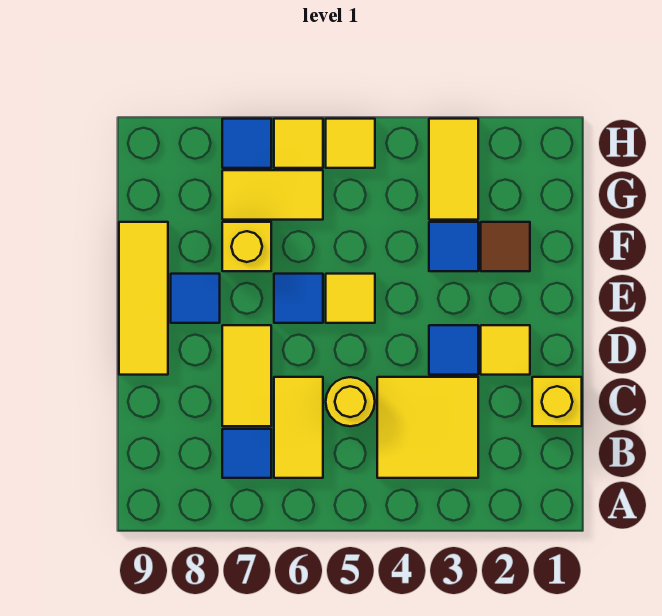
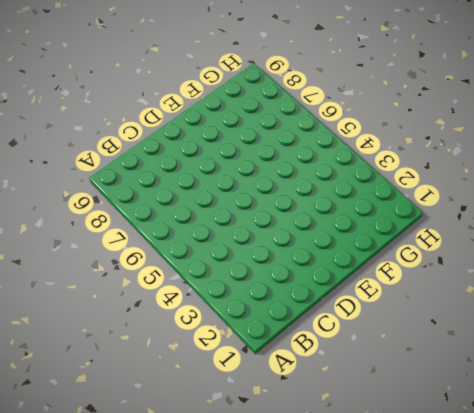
none -> yellow 2x2 tile [377,377,478,478]
none -> yellow 1x2 tile [274,377,323,478]
none -> blue 1x1 tile [222,429,271,478]

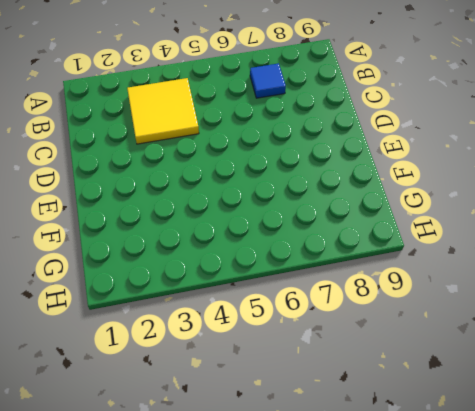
none -> yellow 1x2 tile [274,377,323,478]
none -> yellow 1x1 brick [532,377,582,426]
none -> yellow 1x1 round brick [326,377,375,426]

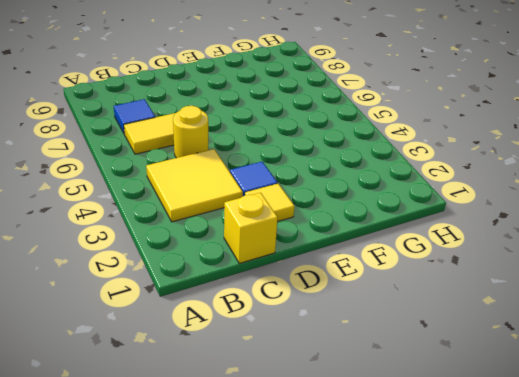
none -> yellow 1x2 tile [222,325,271,426]
none -> yellow 1x3 tile [119,222,168,375]
none -> yellow 1x1 tile [326,274,375,323]

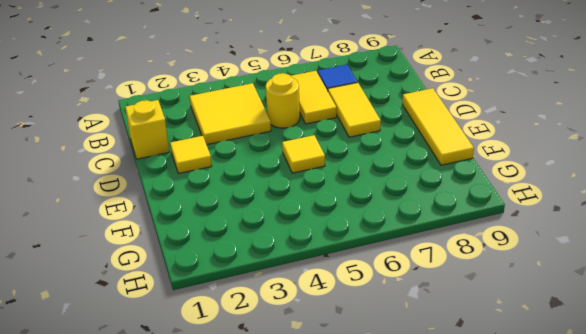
none -> blue 1x1 tile [429,325,478,375]
none -> blue 1x1 tile [274,274,323,323]
none -> blue 1x1 tile [171,274,220,323]

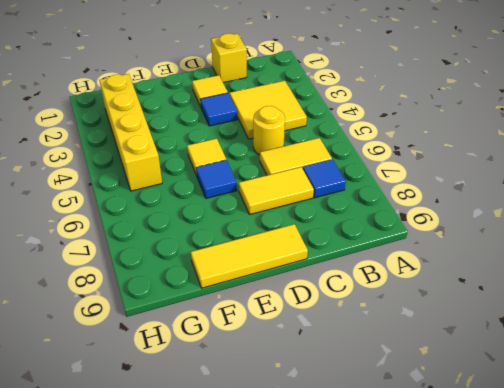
yellow 1x4 brick [100,74,162,191] -> yellow 1x2 tile [429,119,478,220]
none -> blue 1x1 tile [171,274,220,323]
none -> brown 1x1 tile [481,222,530,271]
none -> blue 1x1 tile [429,222,478,271]

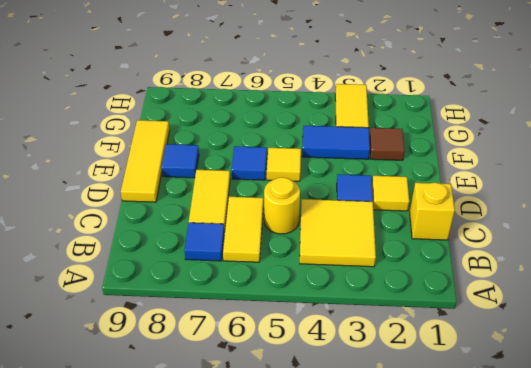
blue 1x2 tile [302,126,370,159] -> blue 1x1 tile [429,222,478,271]
none -> yellow 1x1 brick [222,222,271,271]
none -> yellow 1x2 tile [222,170,323,220]
none -> yellow 1x1 tile [326,119,375,168]

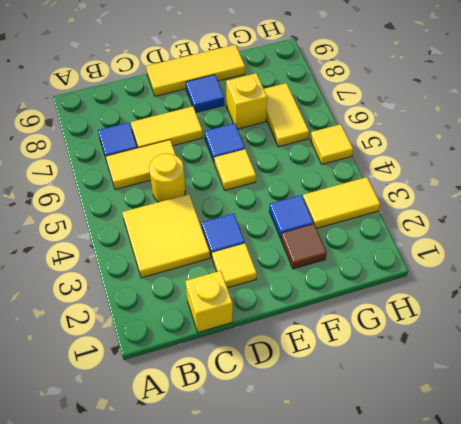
none -> yellow 1x1 tile [274,119,323,168]
none -> blue 1x1 tile [222,119,271,168]

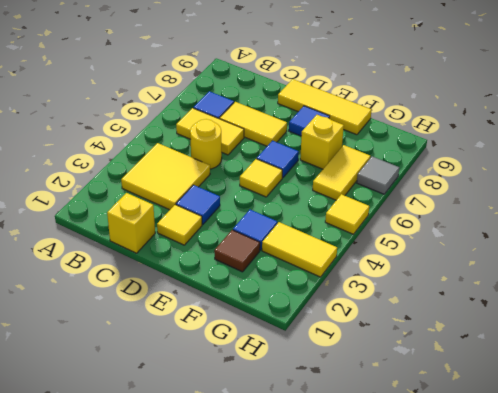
grey 1x1 tile [357,156,399,194] -> blue 1x1 tile [222,119,271,168]
none -> yellow 1x1 tile [274,119,323,168]

